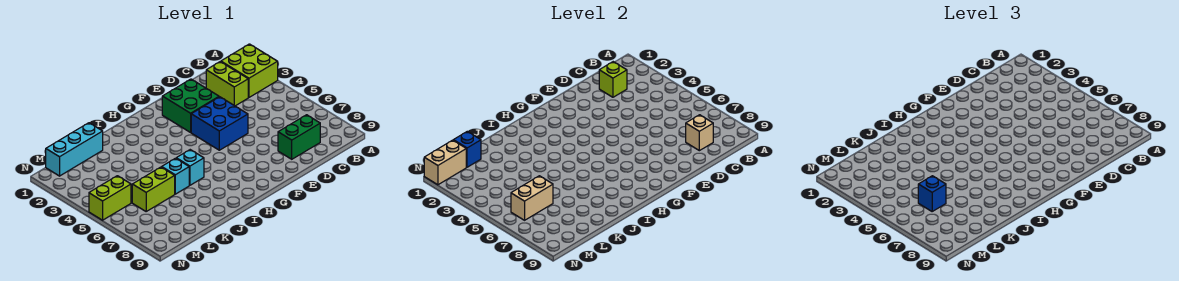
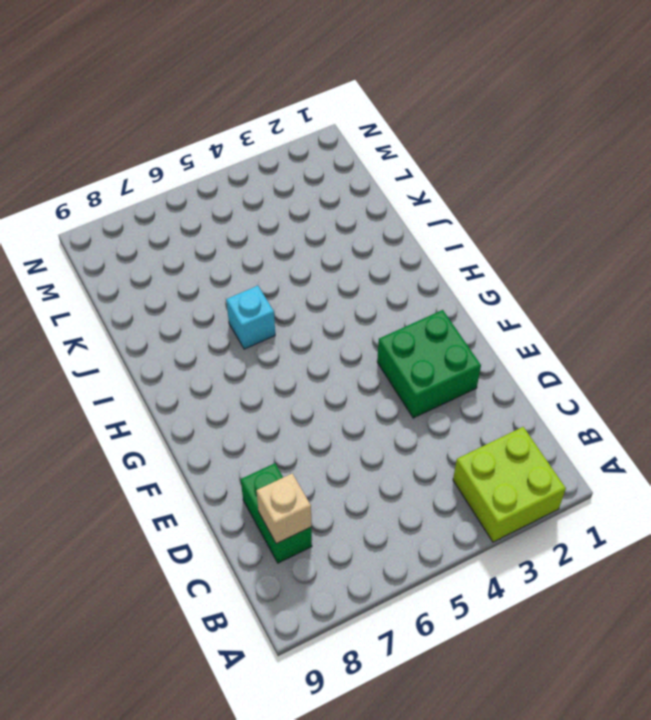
none -> lime 1x2 brick [206,62,248,106]
none -> blue 2x2 brick [191,97,248,150]
none -> cyan 1x1 brick [162,158,189,194]

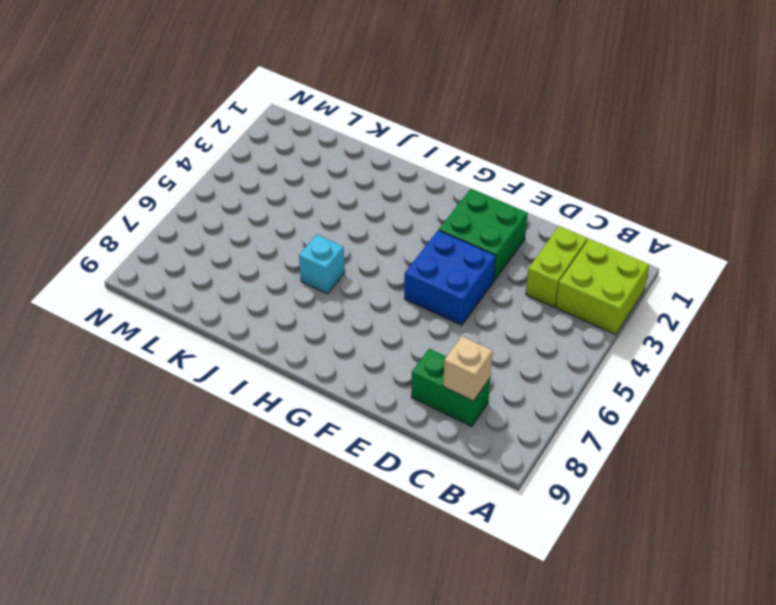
none -> cyan 1x1 brick [162,158,189,194]
none -> cyan 1x3 brick [46,123,103,176]
none -> lime 1x2 brick [132,167,175,211]

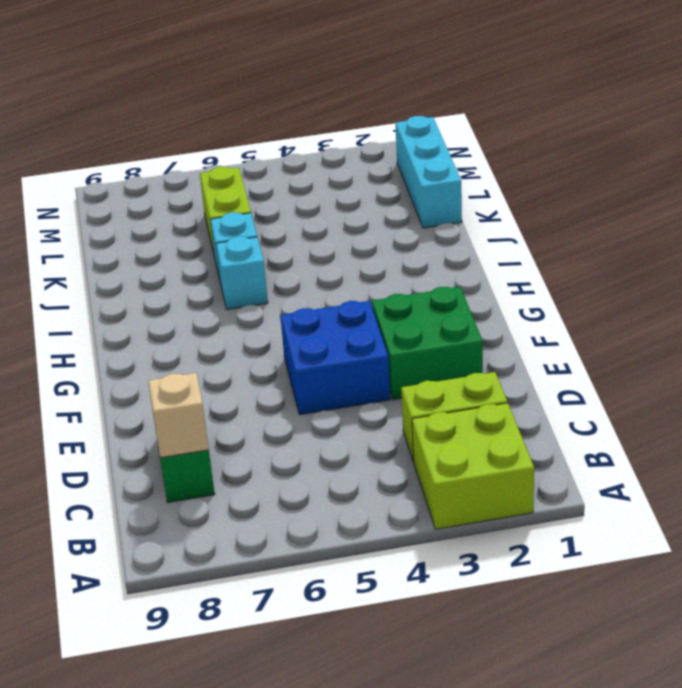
none -> lime 1x2 brick [89,176,131,220]
none -> lime 1x1 brick [599,62,627,97]
none -> blue 1x1 brick [453,131,481,167]

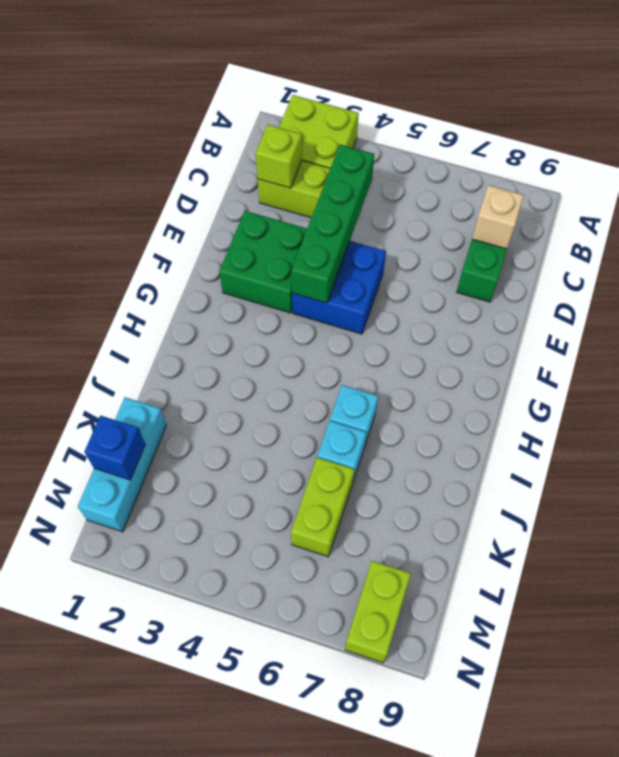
green 1x4 brick [291,144,374,303] -> none
lime 1x2 brick [345,561,411,663] -> lime 1x2 brick moved to [89,176,131,220]
none -> tan 1x2 brick [511,176,553,220]
none -> tan 1x2 brick [424,140,466,185]
none -> blue 1x1 brick [918,176,946,211]

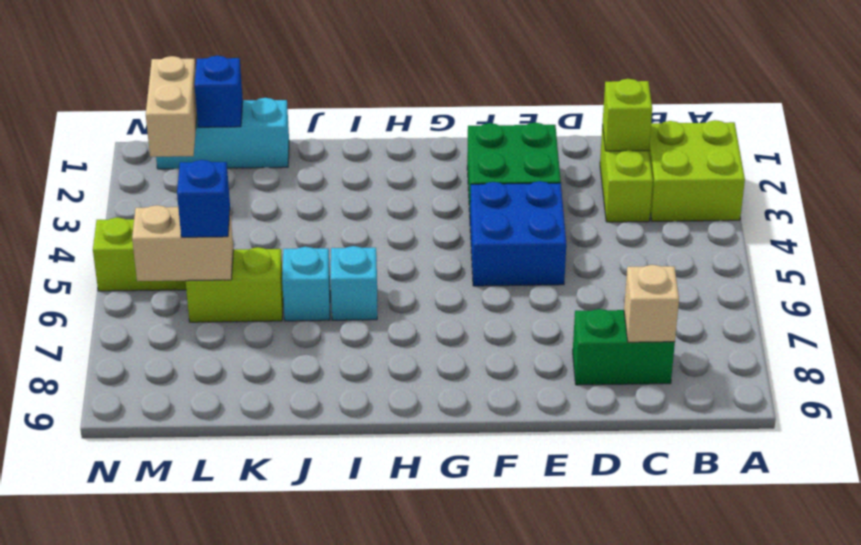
tan 1x2 brick [146,56,197,157] -> tan 1x2 brick turned to [424,140,466,185]

